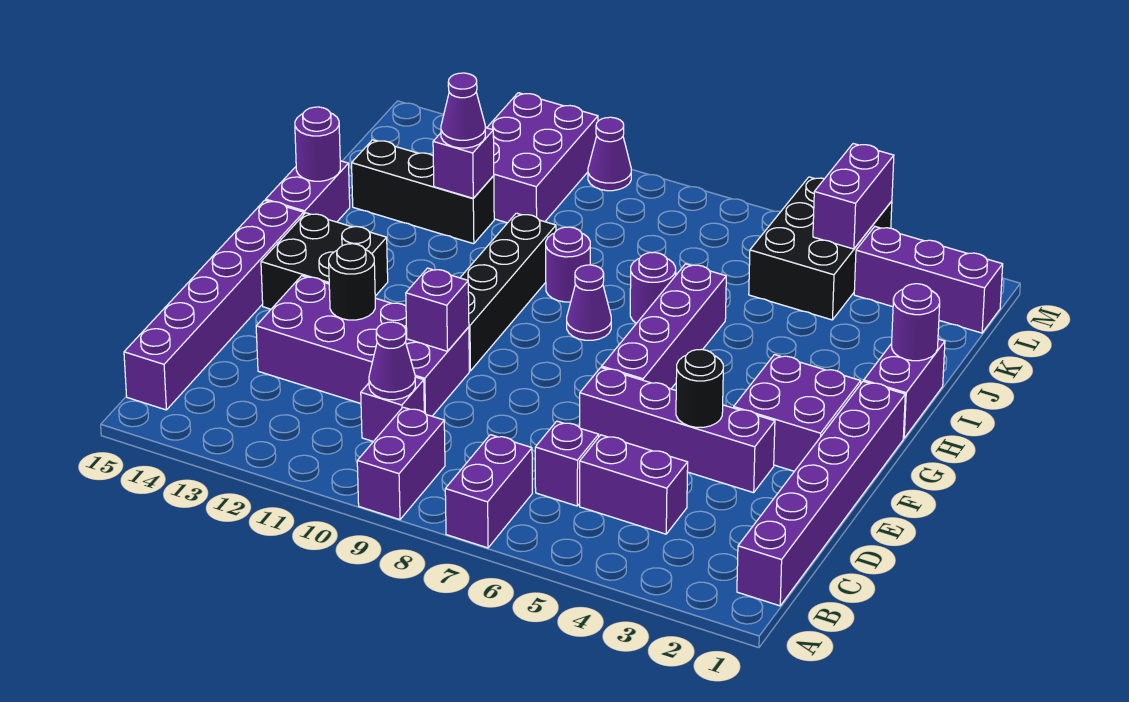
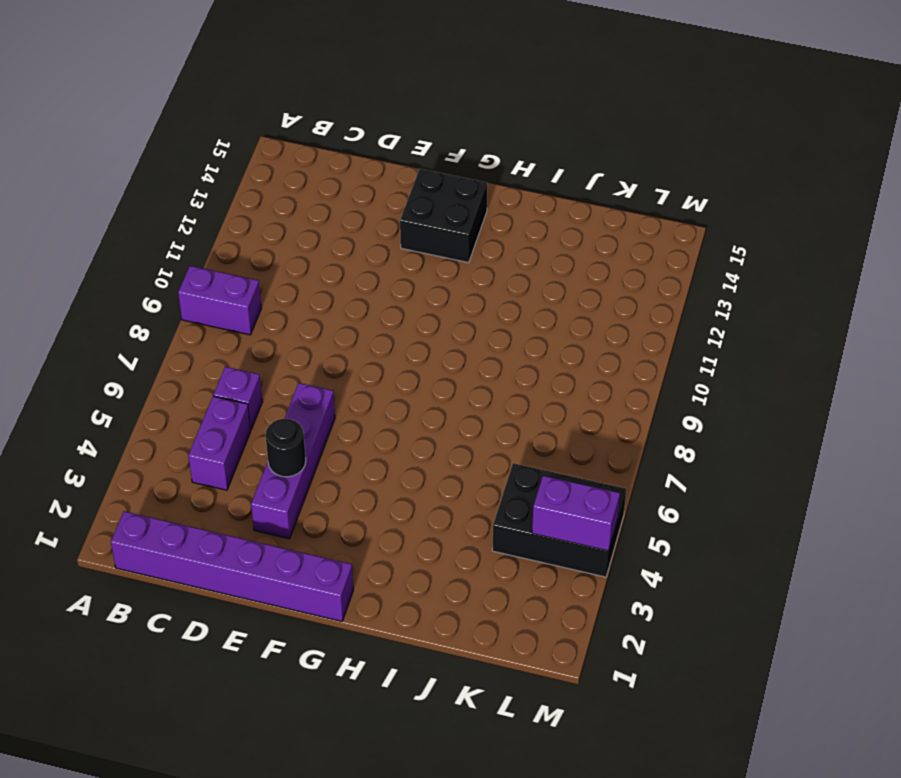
none -> purple 1x2 brick [445,435,532,548]
none -> purple 1x6 brick [124,200,304,410]
none -> purple 1x1 brick [361,377,424,442]
none -> purple 2x4 brick [256,276,469,416]

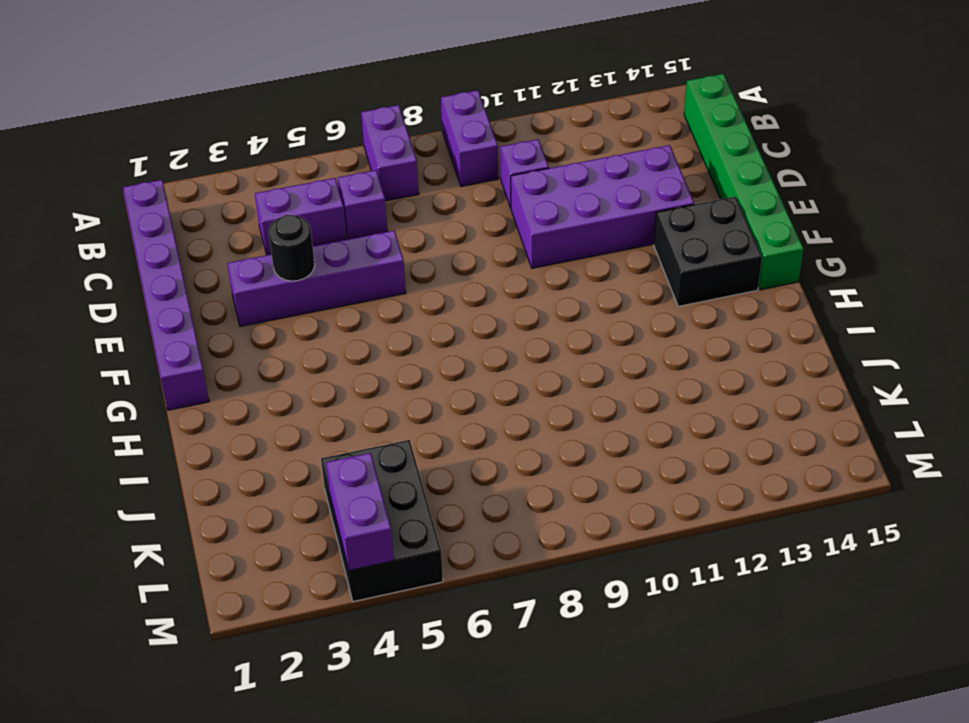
green 1x6 brick [684,74,804,290] -> purple 1x6 brick [124,200,304,410]
none -> purple 2x2 brick [734,355,861,471]
none -> purple 1x4 brick [602,264,726,389]
none -> black 1x4 brick [460,213,556,371]
none -> purple 1x2 brick [864,339,945,438]

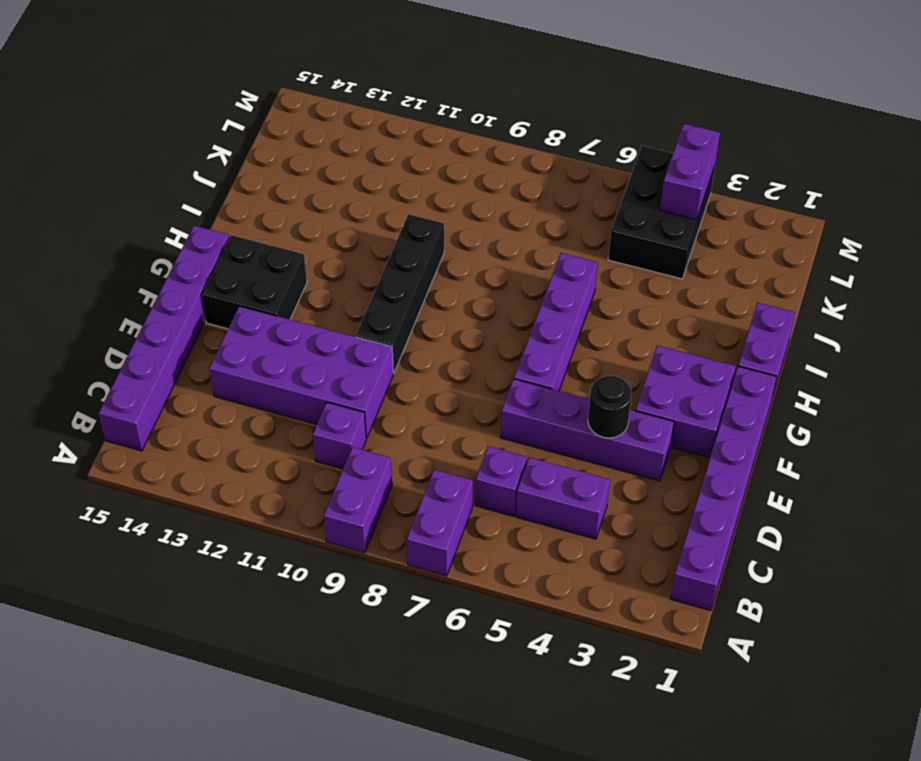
none -> purple 1x1 cone [567,265,611,340]
none -> purple 1x2 brick [266,161,350,222]
none -> purple 1x1 round brick [630,252,676,323]
none -> purple 1x1 round brick [546,227,590,302]

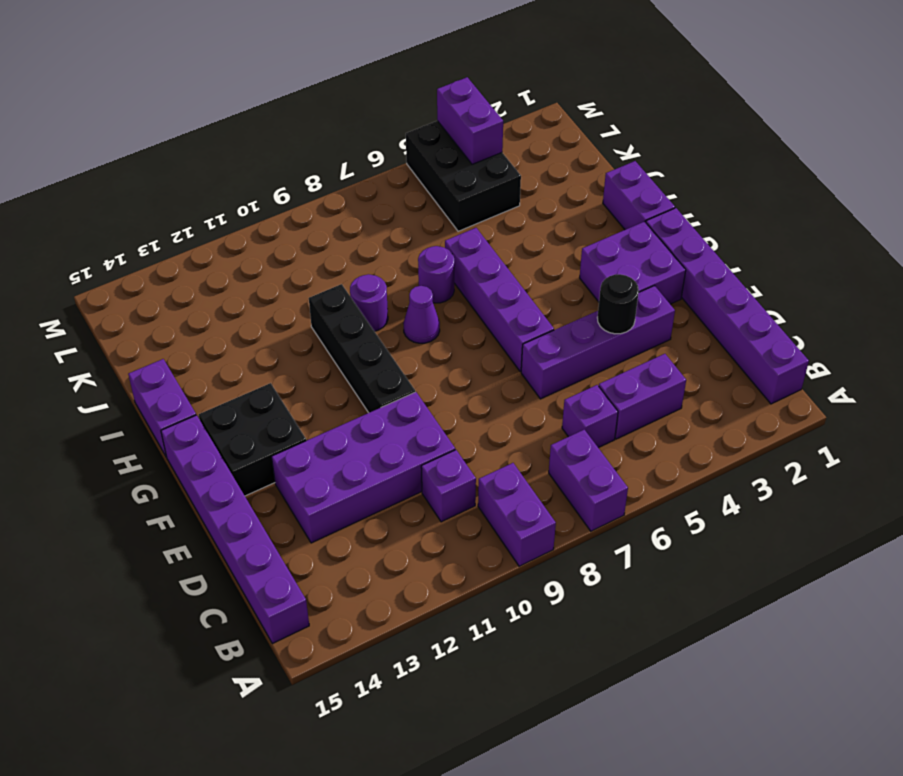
none -> black 1x3 brick [352,140,494,244]
none -> purple 2x3 brick [487,93,598,223]
none -> purple 1x3 brick [854,227,1003,333]
none -> purple 1x1 cone [588,117,631,191]

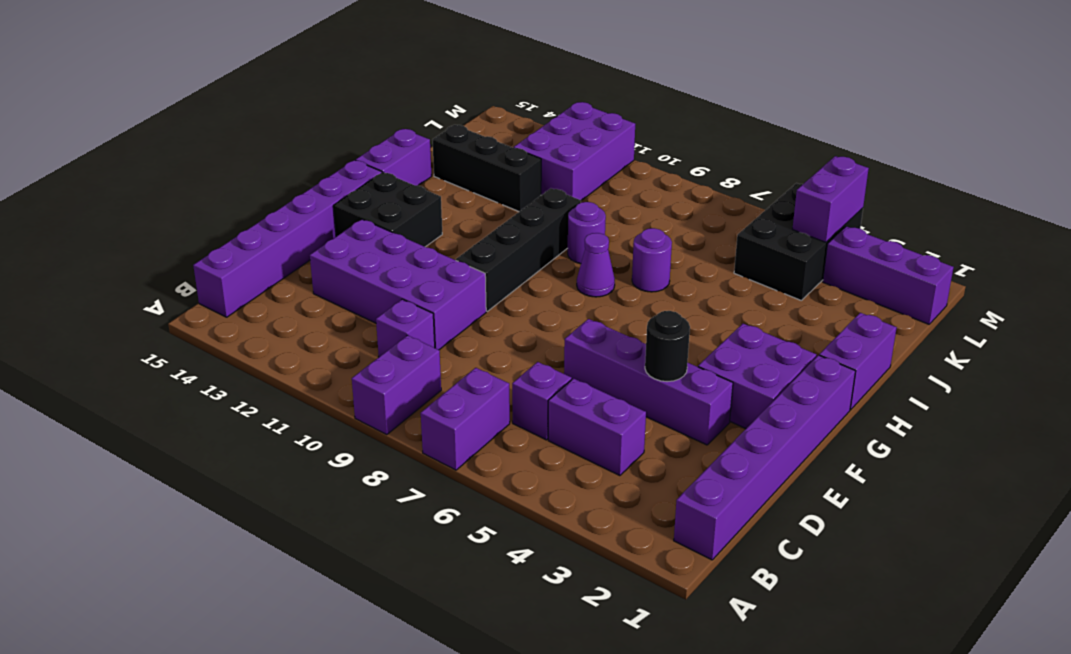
none -> purple 1x4 brick [602,264,726,389]
none -> purple 1x1 cone [588,117,631,191]
none -> purple 1x1 cone [369,322,415,400]
none -> purple 1x1 brick [406,268,469,351]

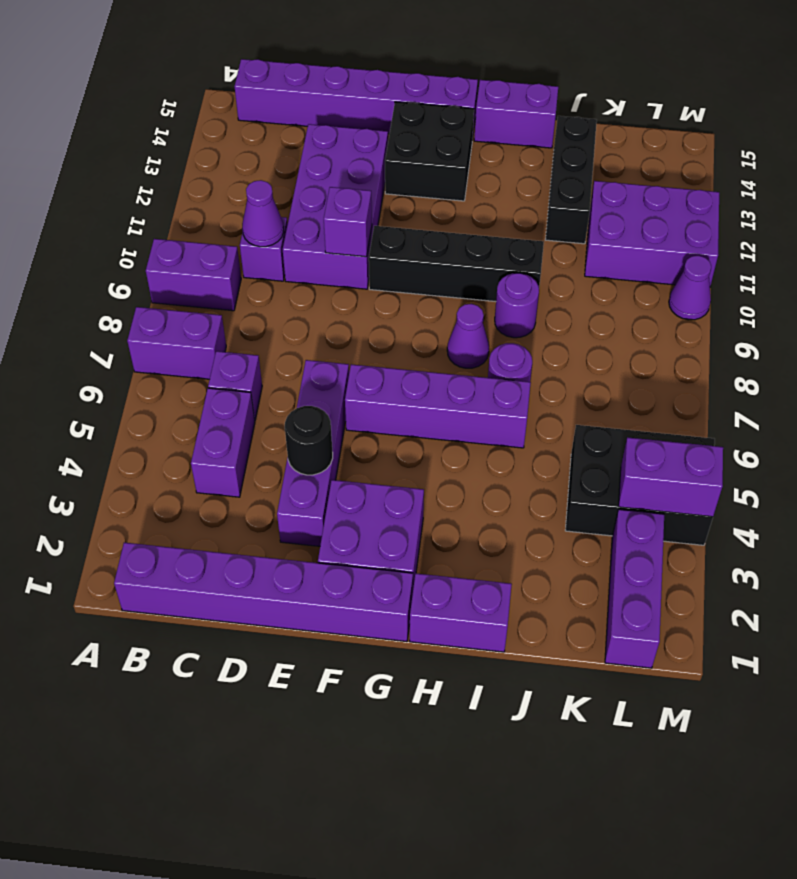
none -> black 1x1 round brick [329,244,375,320]
none -> purple 1x1 round brick [892,284,940,361]
none -> purple 1x1 round brick [295,107,340,181]
none -> purple 1x1 brick [433,128,494,198]

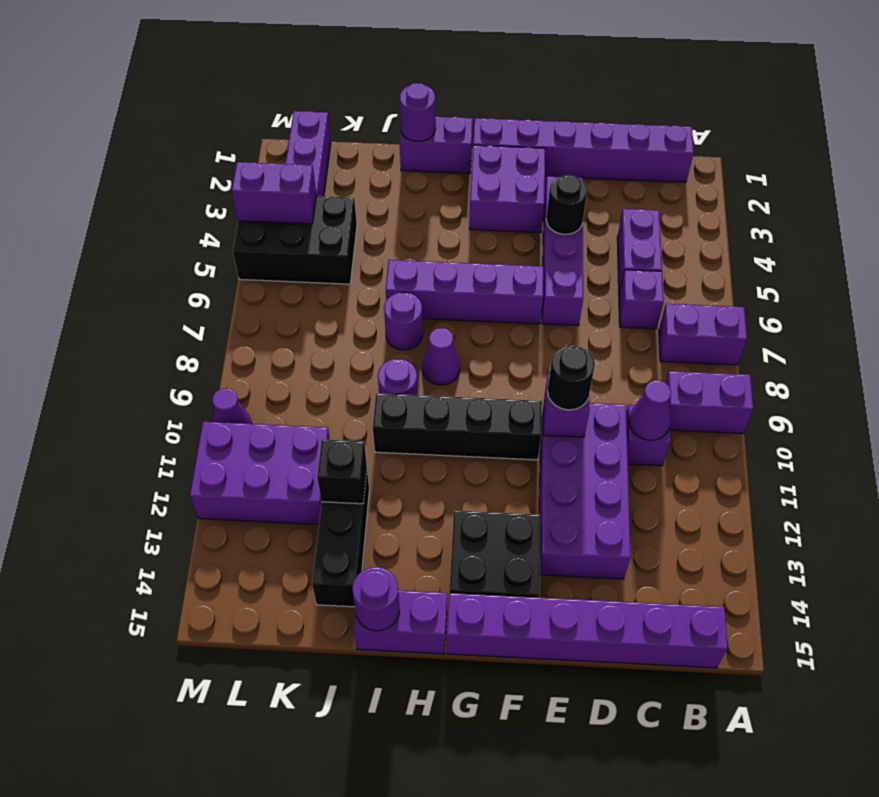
black 1x1 round brick [547,346,595,410] -> black 1x1 round brick moved to [329,244,375,320]
black 1x1 brick [317,439,367,504] -> purple 1x1 brick [433,128,494,198]
none -> purple 1x1 cone [441,73,485,148]

